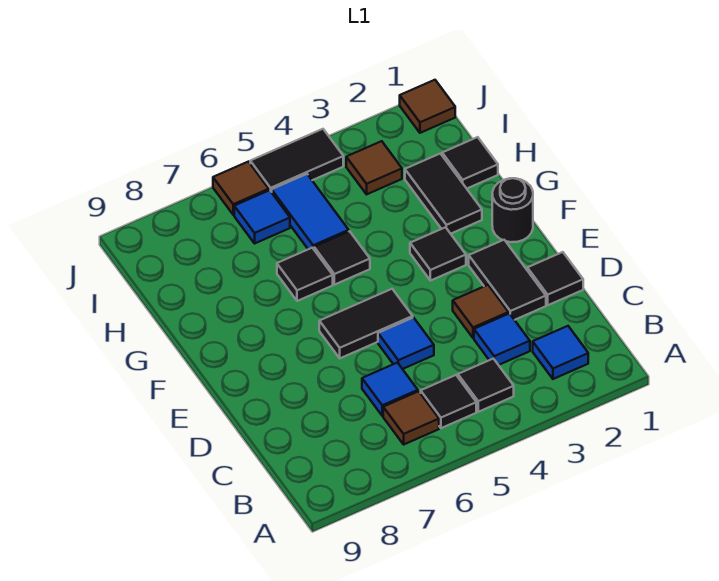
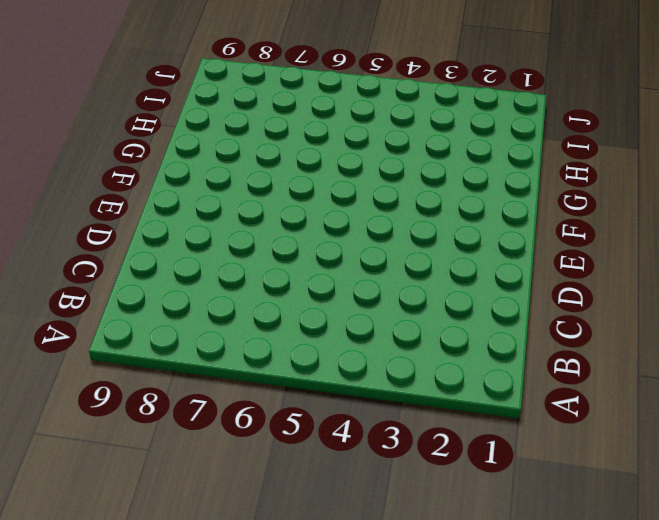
none -> blue 1x1 tile [533,326,588,379]
none -> black 1x1 tile [458,359,514,412]
none -> black 1x1 tile [421,375,476,428]

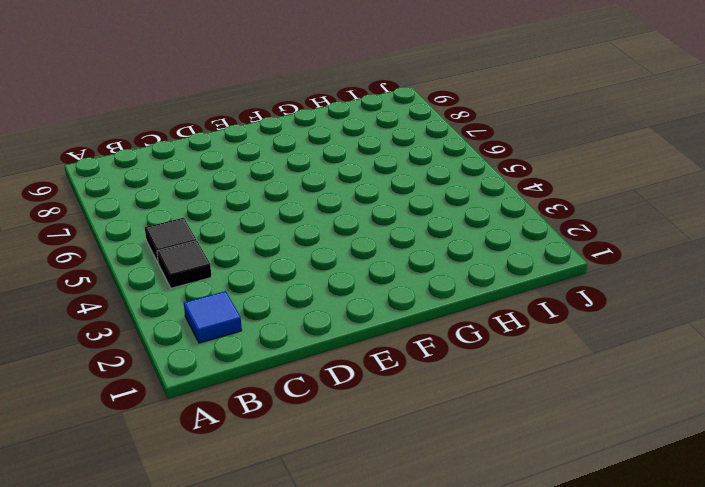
none -> brown 1x1 tile [383,391,439,444]
none -> blue 1x1 tile [474,314,530,365]
none -> blue 1x1 tile [362,363,418,416]

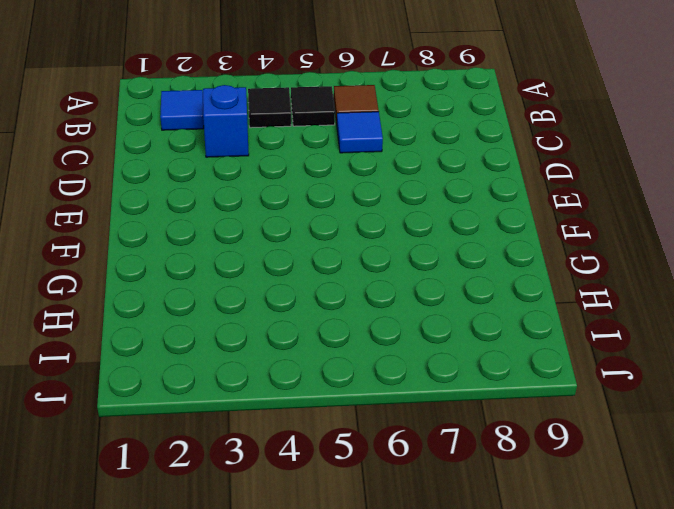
blue 1x1 brick [203,85,249,157] -> blue 1x1 tile [474,314,530,365]
none -> black 1x1 tile [527,252,583,305]
none -> black 1x2 tile [469,240,546,320]
none -> brown 1x1 tile [453,285,509,338]

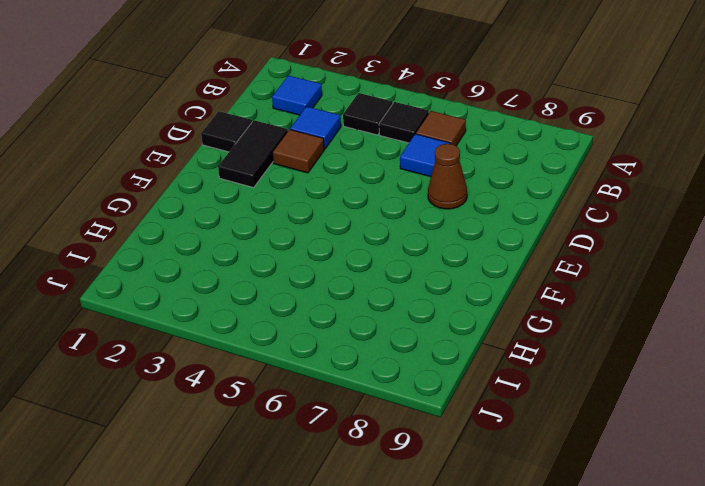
brown 1x1 cone [428,144,467,209] -> none
none -> blue 1x1 tile [378,318,434,369]
none -> black 1x2 tile [319,289,413,358]
none -> black 1x1 round brick [492,178,533,242]

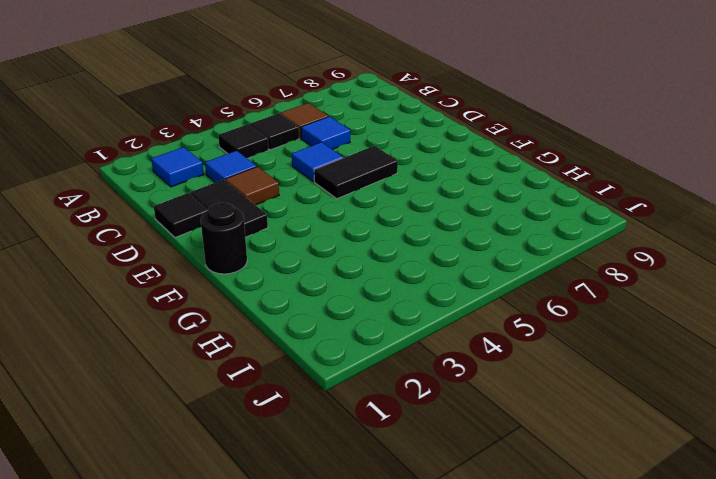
none -> black 1x1 tile [410,227,466,281]
none -> black 1x2 tile [405,154,482,234]
none -> black 1x1 tile [314,231,370,285]

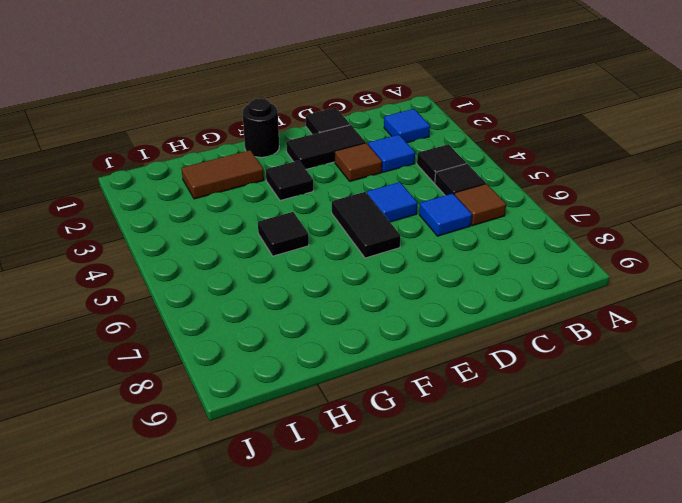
brown 1x2 tile [181,150,264,199] -> black 1x2 tile [405,154,482,234]
none -> black 1x1 tile [277,248,333,301]
none -> black 1x1 tile [442,137,498,188]
none -> blue 1x2 tile [272,174,349,249]

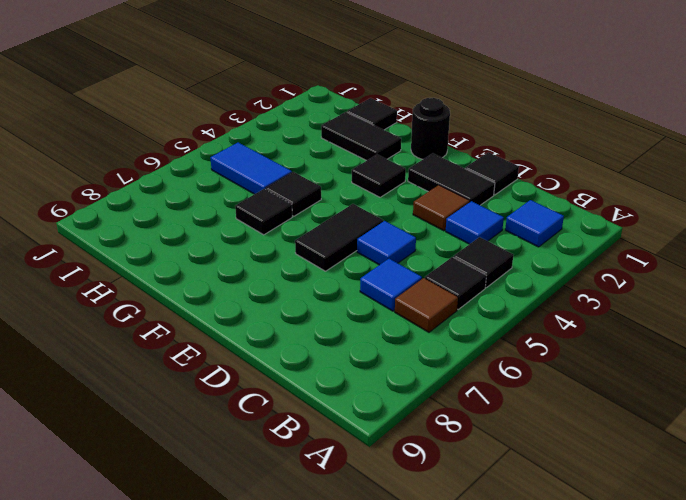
none -> brown 1x1 tile [346,141,402,194]
none -> blue 1x1 tile [234,190,290,243]
none -> brown 1x1 tile [400,80,455,133]

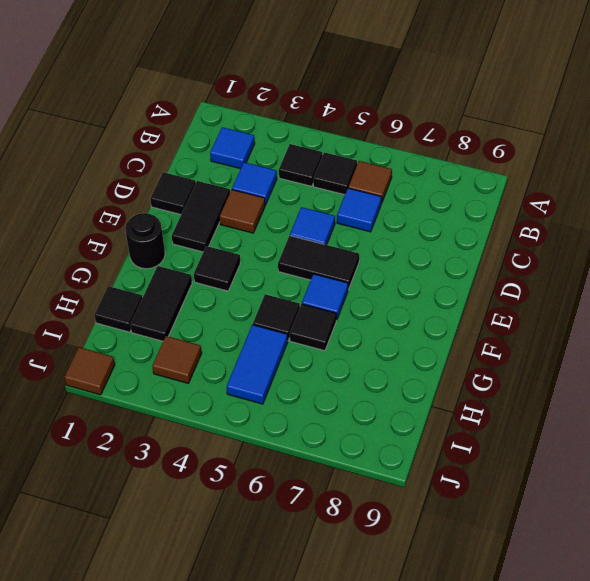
blue 1x1 tile [302,274,348,320] -> blue 1x1 tile moved to [234,190,290,243]
none -> black 1x2 tile [250,129,343,192]
none -> brown 1x1 tile [213,162,269,215]

